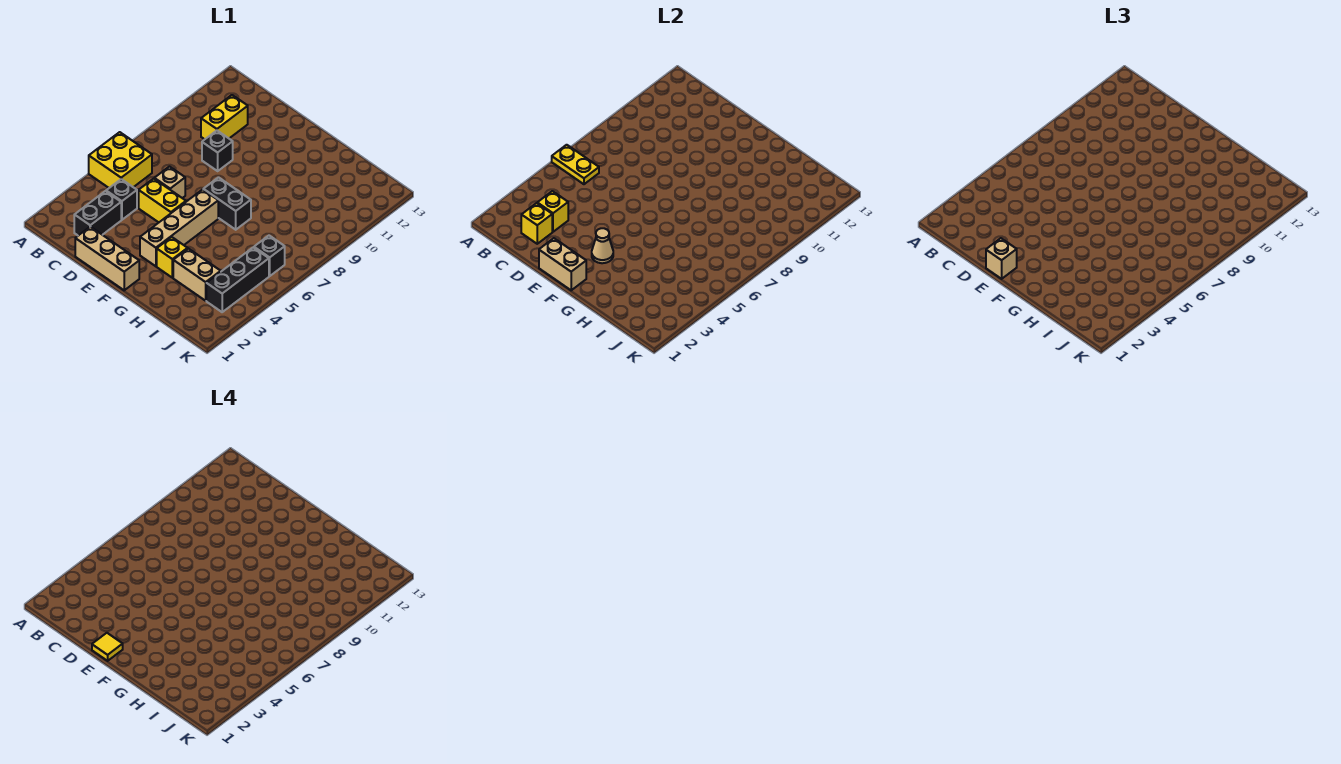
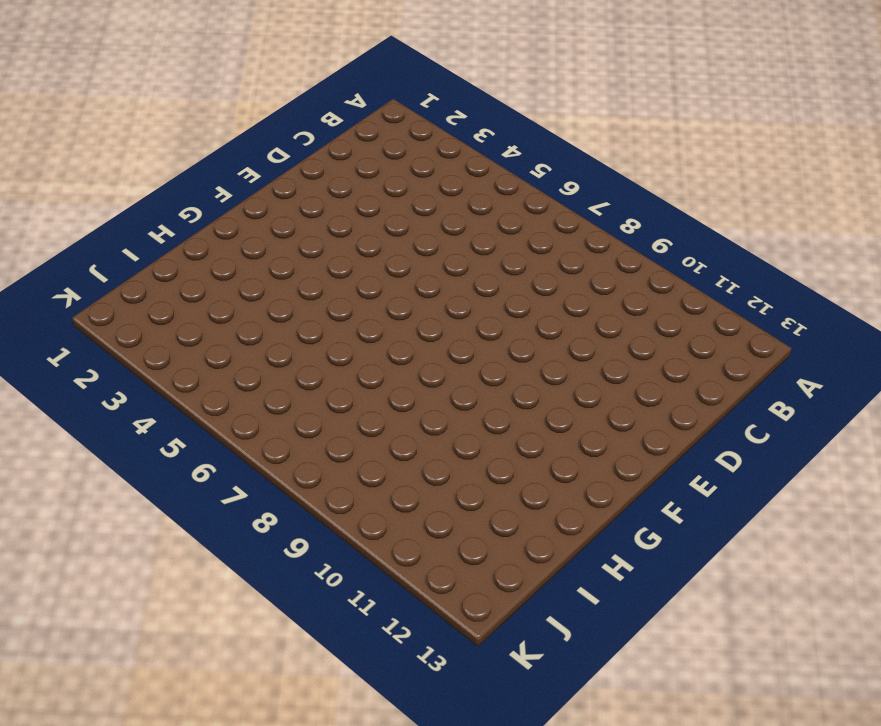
none -> yellow 2x2 brick [89,132,152,188]
none -> black 1x2 brick [74,191,121,236]
none -> black 1x1 brick [106,179,137,220]

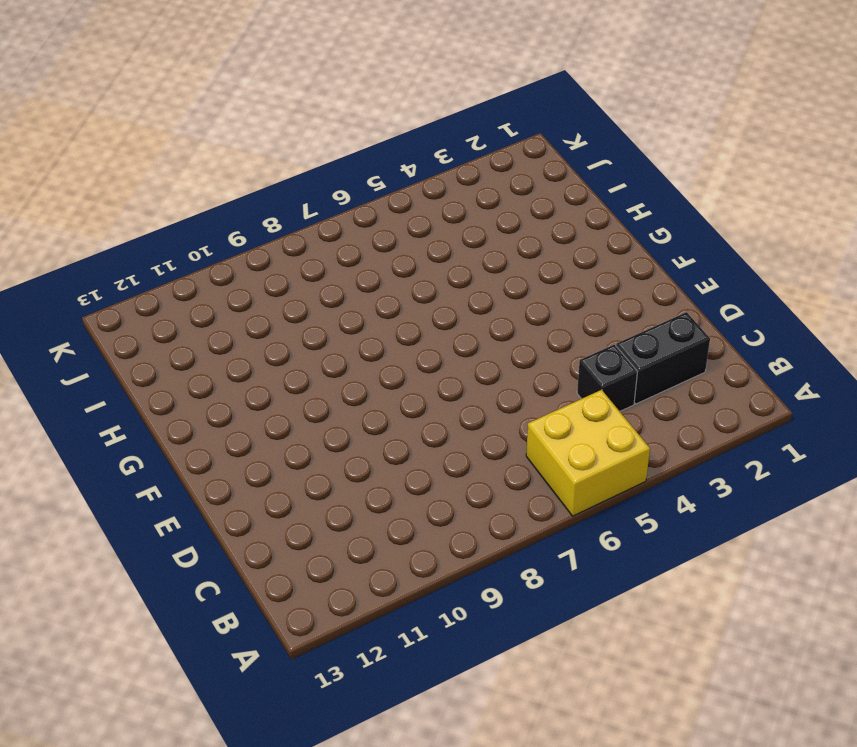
none -> yellow 1x2 brick [201,95,248,139]
none -> tan 1x3 brick [75,227,139,290]
none -> yellow 1x2 brick [139,179,186,222]

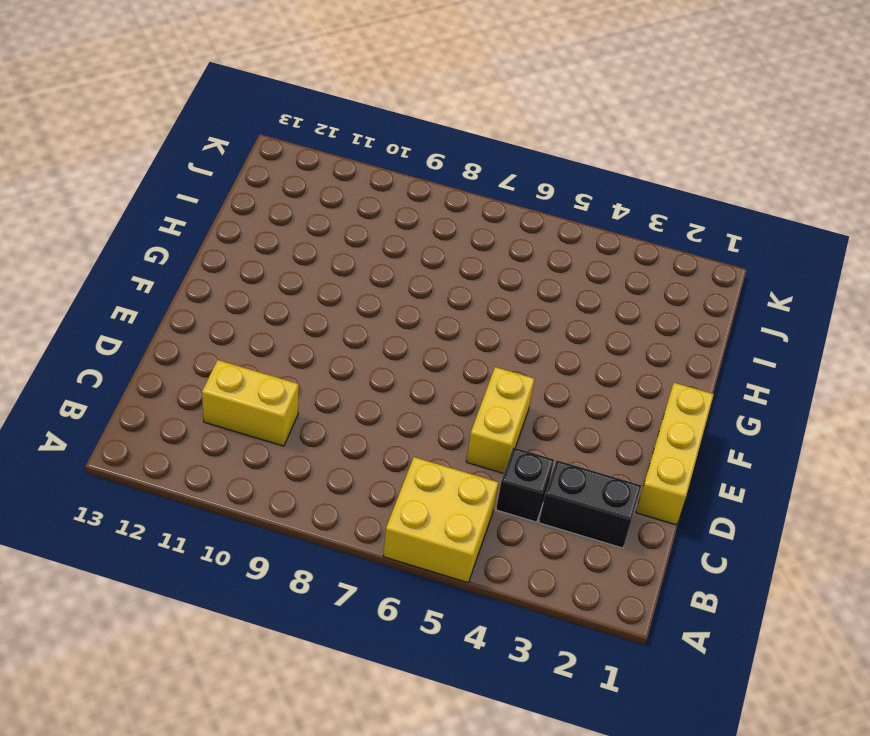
yellow 1x3 brick [636,383,714,525] -> tan 1x3 brick [75,227,139,290]
none -> tan 1x1 brick [154,167,185,198]
none -> black 1x1 brick [202,131,233,171]
none -> tan 1x4 brick [140,189,218,266]

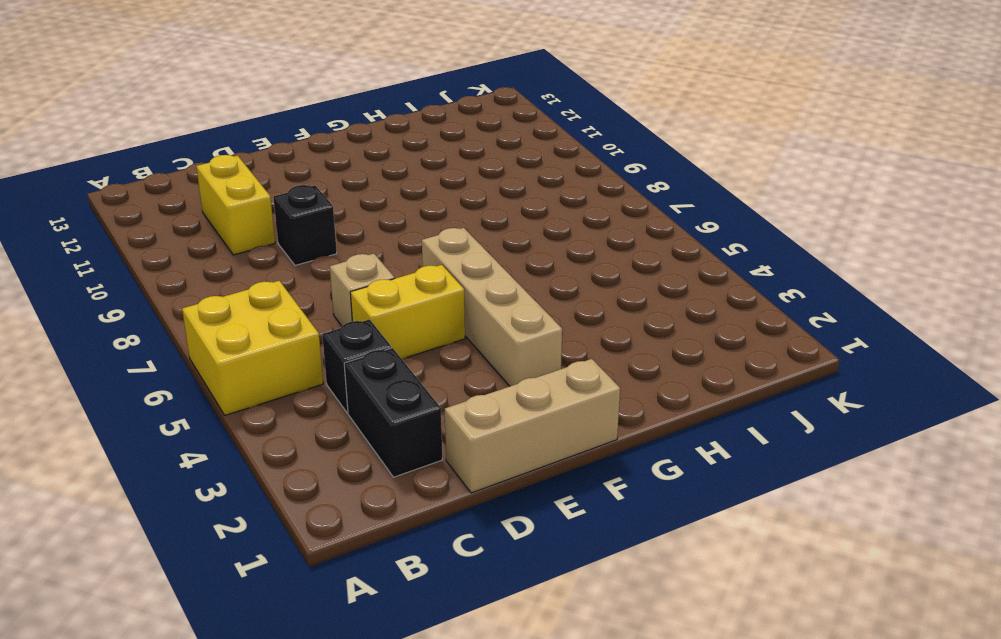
none -> black 1x2 brick [203,178,251,230]
none -> yellow 1x1 brick [157,237,188,278]
none -> tan 1x2 brick [173,249,221,301]

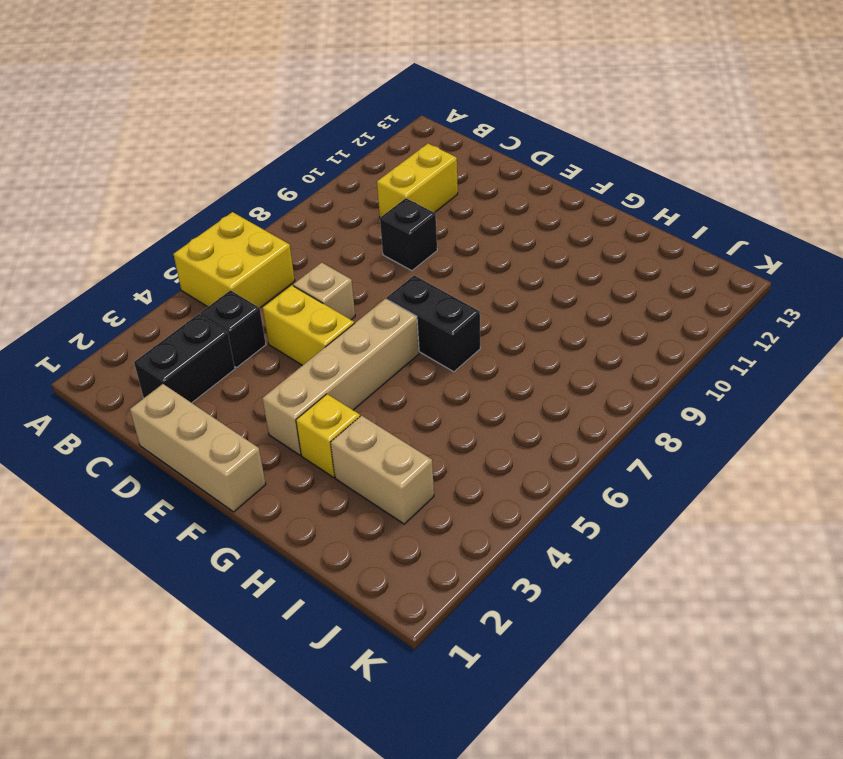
none -> black 1x3 brick [206,248,269,312]
none -> black 1x1 brick [254,236,285,276]
none -> yellow 1x2 plate [552,145,599,184]

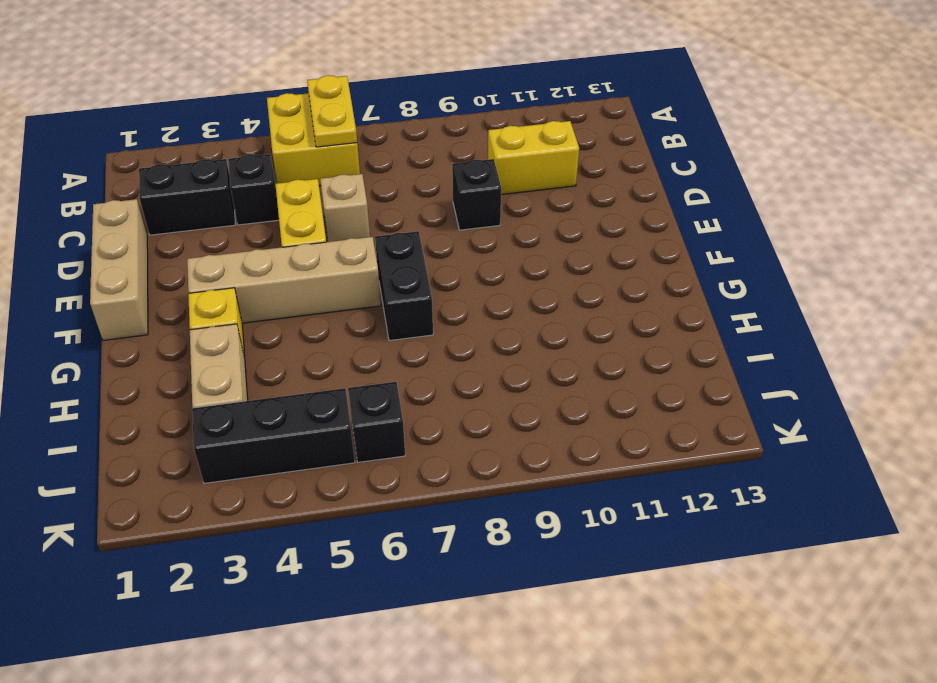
none -> yellow 1x1 brick [521,203,552,244]
none -> yellow 1x1 brick [537,191,568,232]
none -> tan 1x2 brick [539,238,586,290]

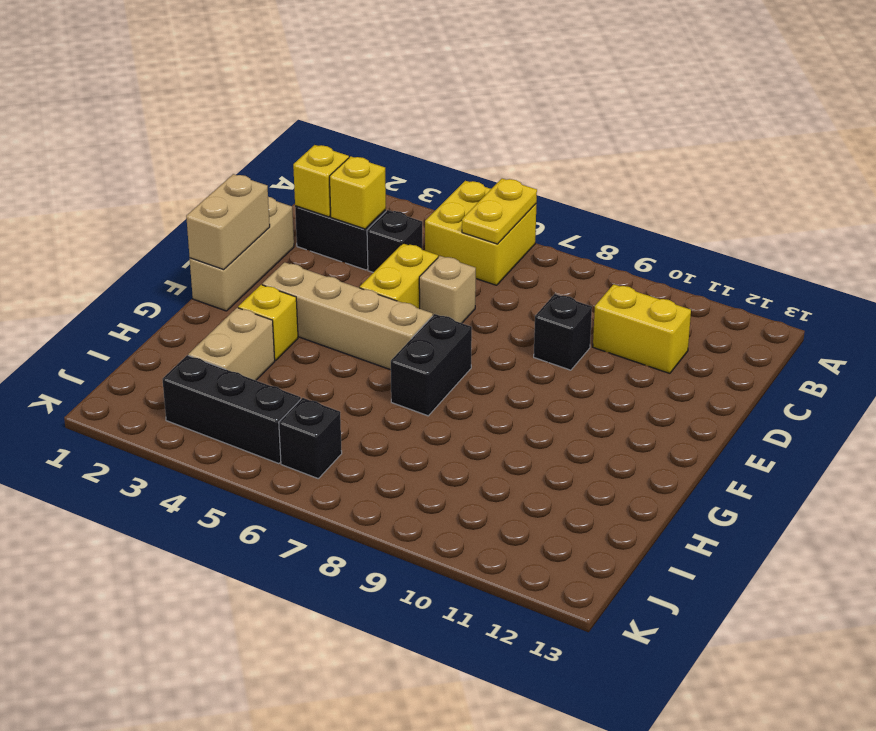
none -> tan 1x1 cone [592,228,613,263]
none -> tan 1x1 brick [986,238,1017,279]
none -> yellow 1x1 tile [92,633,123,661]

